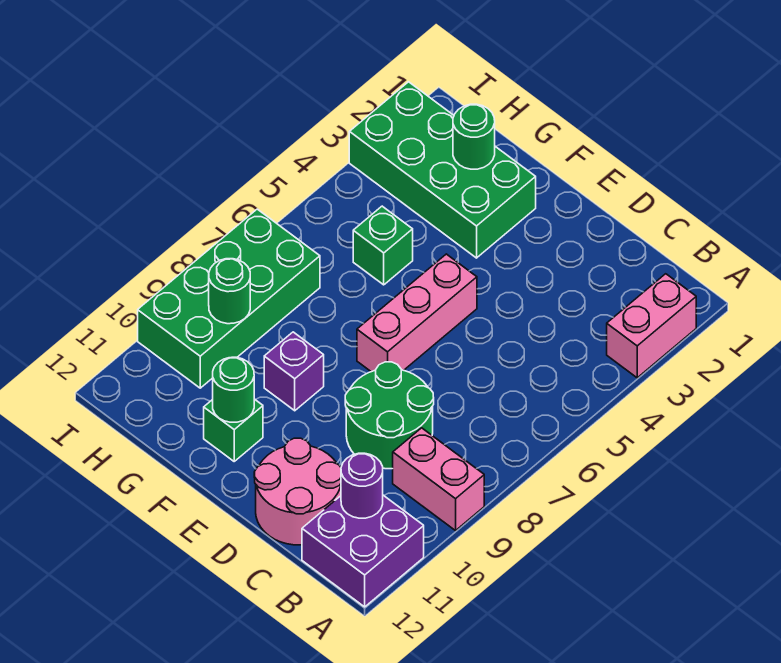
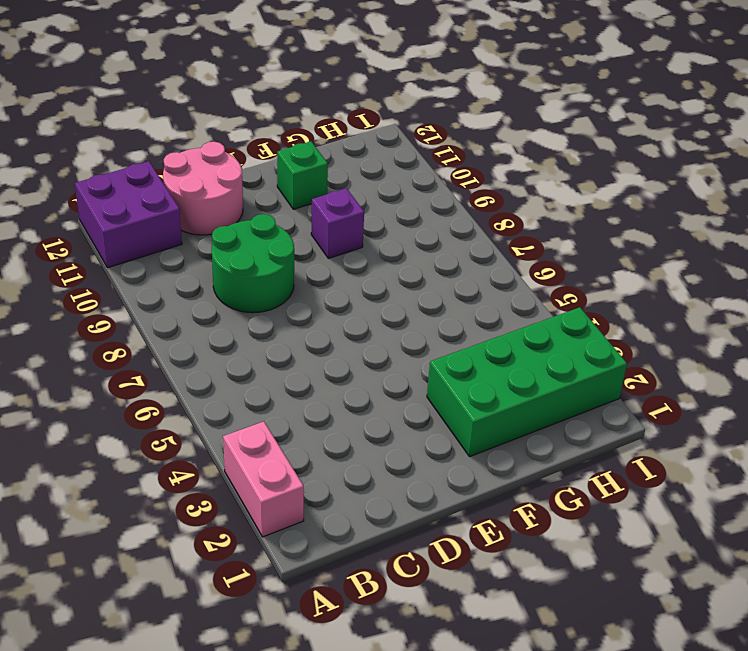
none -> pink 1x2 brick [393,428,484,531]
none -> pink 1x3 brick [357,254,477,372]
none -> green 1x1 brick [353,206,413,285]

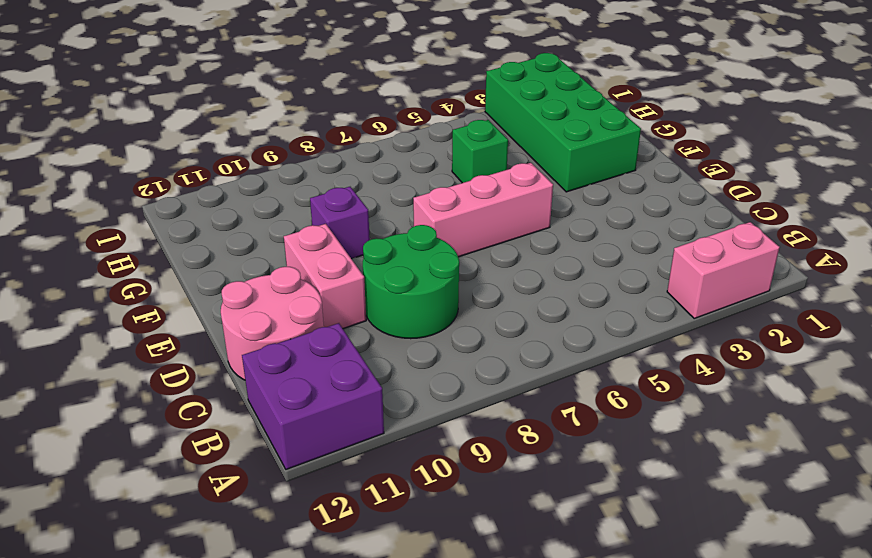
pink 1x2 brick [284,224,366,329] -> pink 1x2 brick moved to [393,428,484,531]
none -> green 1x1 brick [204,399,263,461]
none -> green 2x4 brick [138,209,320,388]
none -> purple 1x1 round brick [341,453,383,518]

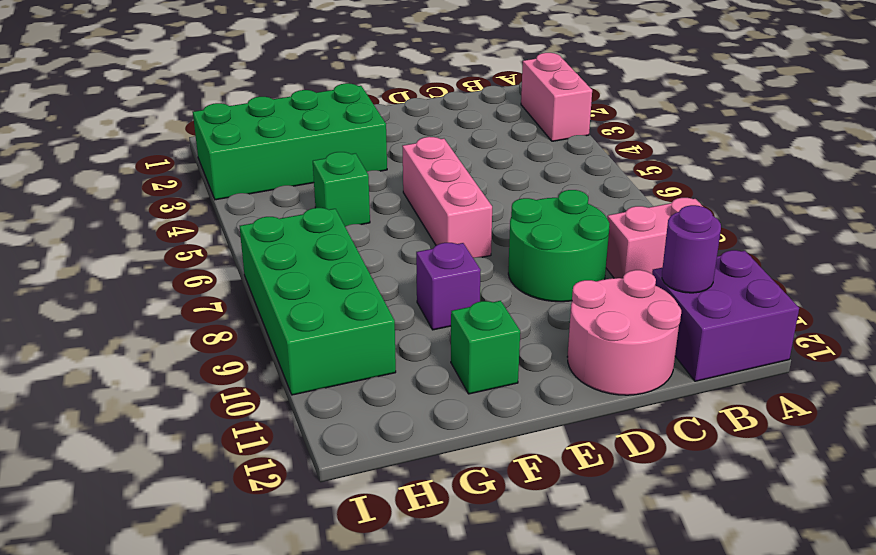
none -> green 1x1 round brick [213,357,254,422]
none -> green 1x1 round brick [453,104,495,169]
none -> green 1x1 round brick [209,259,250,324]

